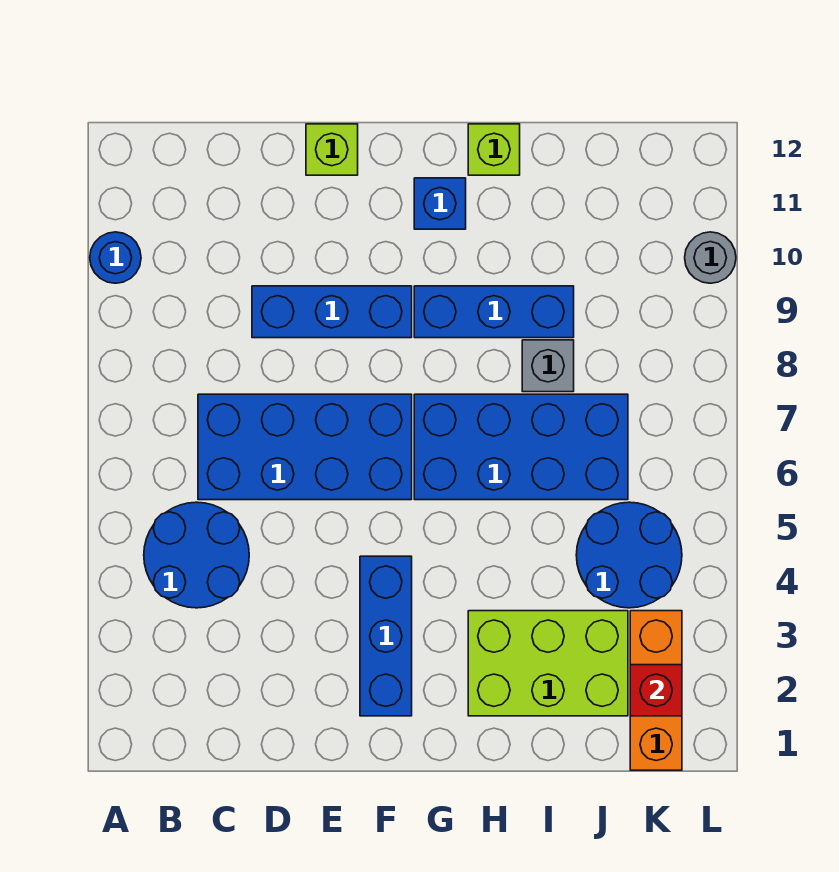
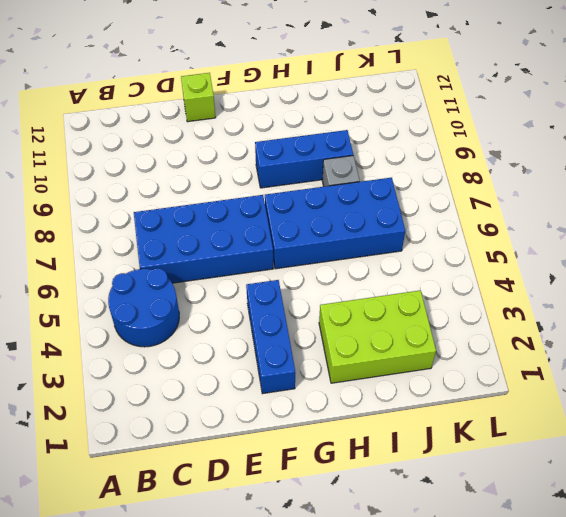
none -> blue 1x1 round brick [90,232,141,283]
none -> blue 1x3 brick [252,286,412,338]
none -> blue 1x1 brick [414,178,466,229]

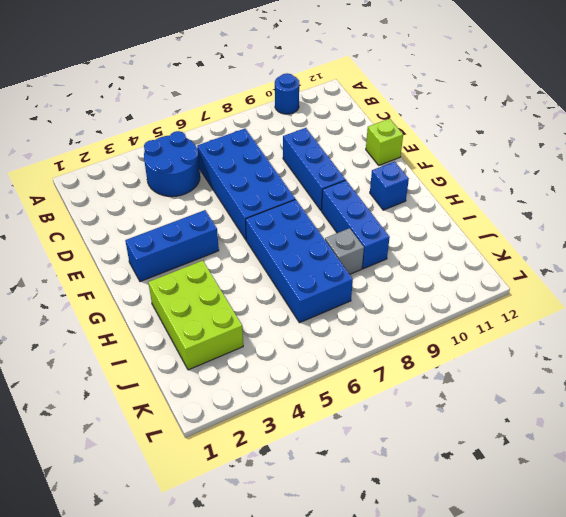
none -> lime 1x1 brick [468,124,520,175]
none -> blue 2x2 round brick [576,502,682,608]
none -> orange 1x3 brick [630,611,682,770]

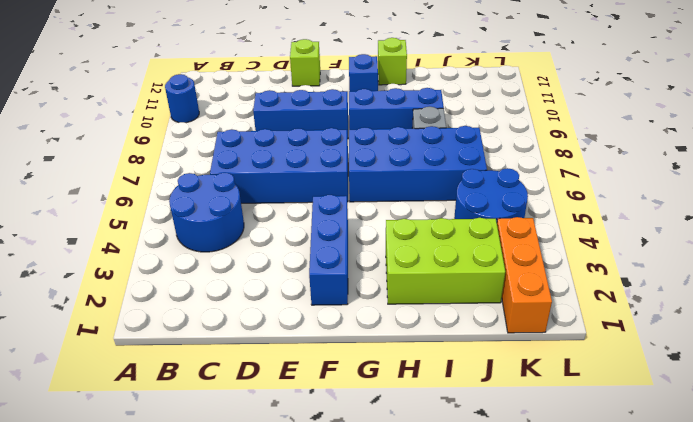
none -> grey 1x1 round brick [685,232,736,283]
none -> red 1x1 brick [630,665,682,716]

